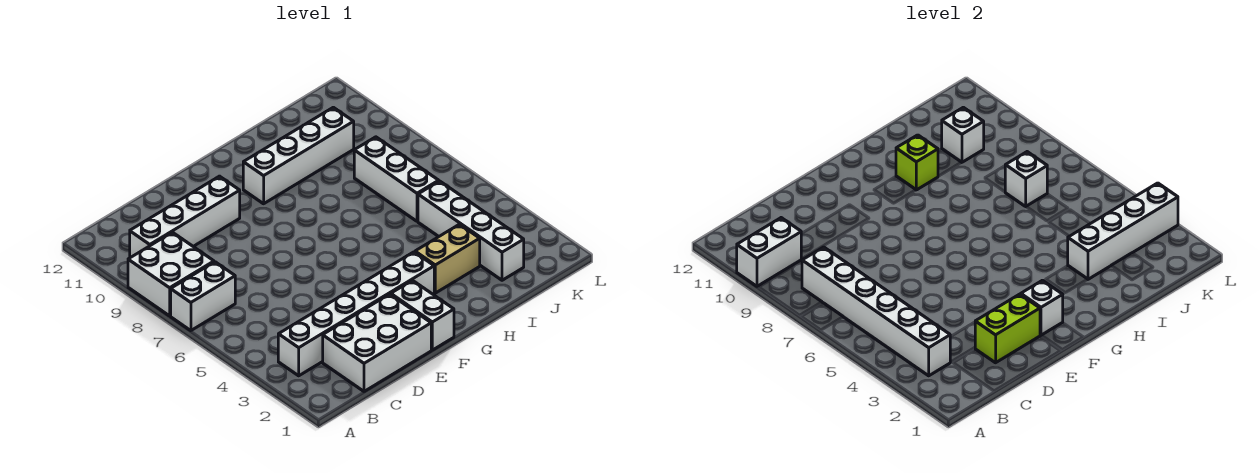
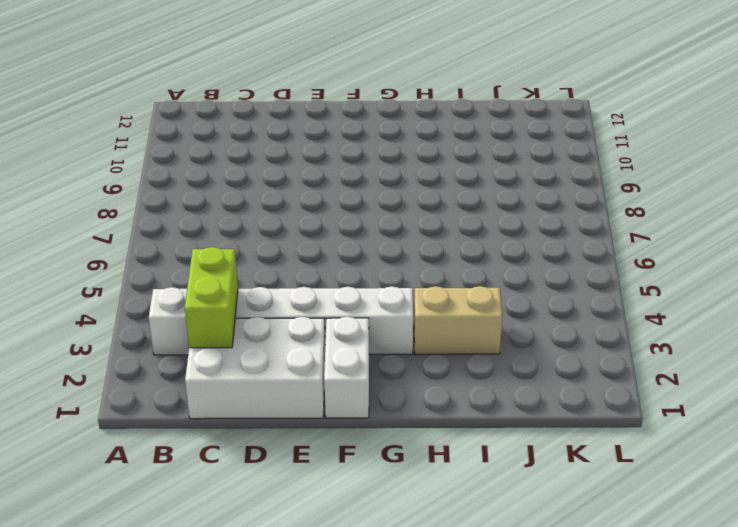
lime 1x2 brick [185,247,238,348] -> lime 1x2 brick turned to [975,294,1040,363]
none -> white 1x2 brick [171,262,235,331]
none -> white 2x2 brick [128,232,214,316]
none -> white 1x4 brick [130,176,240,258]

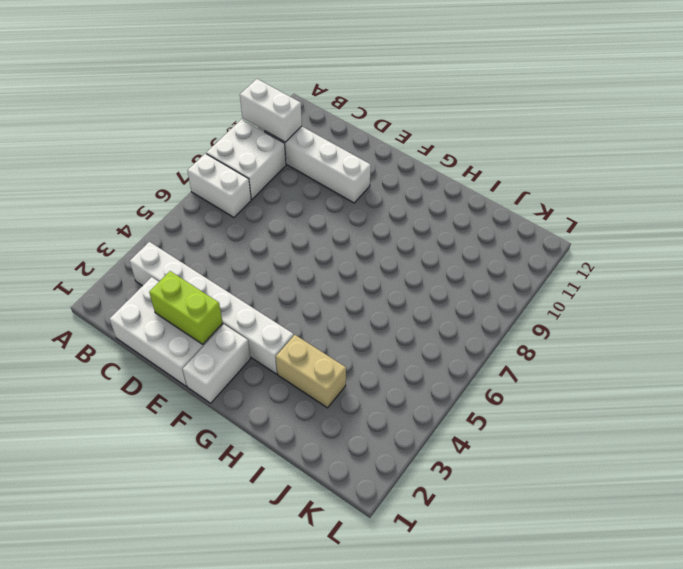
none -> white 1x4 brick [243,107,354,204]
none -> white 1x4 brick [418,181,524,280]
none -> white 1x3 brick [354,137,439,221]

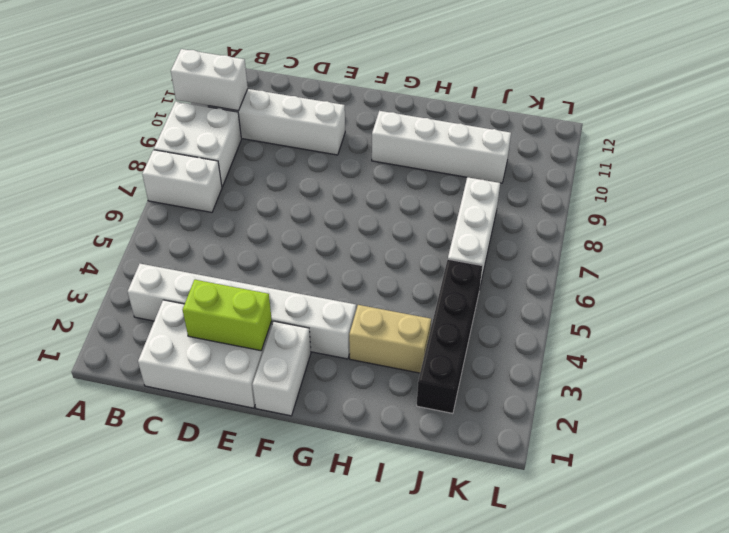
black 1x4 brick [417,259,482,413] -> white 1x4 brick [418,181,524,280]
none -> white 1x6 brick [802,247,950,376]
none -> white 1x1 brick [1021,280,1063,335]
none -> lime 1x1 brick [896,135,938,190]

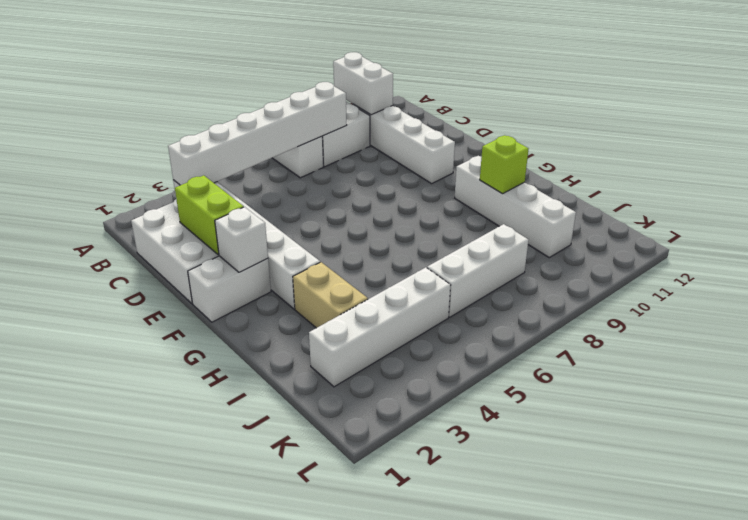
none -> white 1x4 brick [1068,183,1178,279]
none -> white 1x1 brick [1005,152,1047,206]
none -> white 1x1 brick [942,107,984,162]

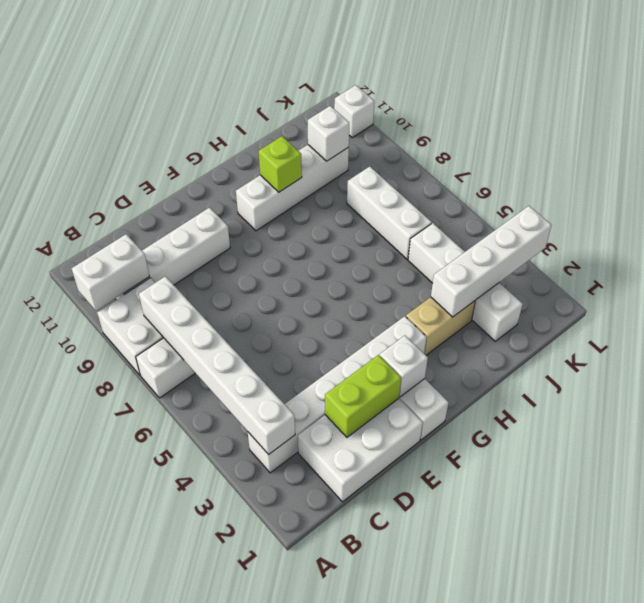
white 1x1 brick [334,85,374,138] -> white 1x1 brick moved to [1005,152,1047,206]

